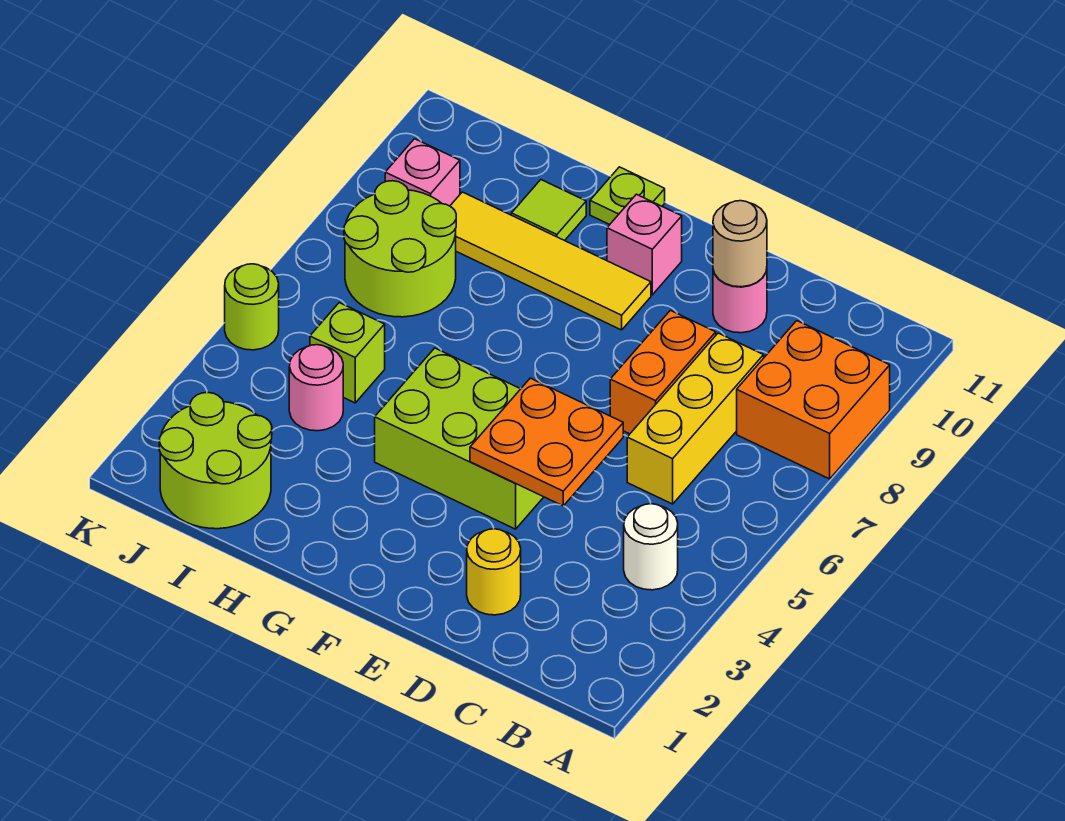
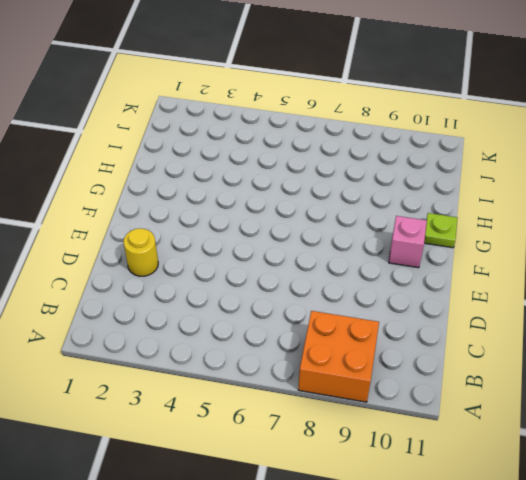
none -> white 1x1 round brick [624,504,678,590]
none -> yellow 1x3 brick [627,333,764,504]
none -> orange 1x2 brick [610,310,716,434]

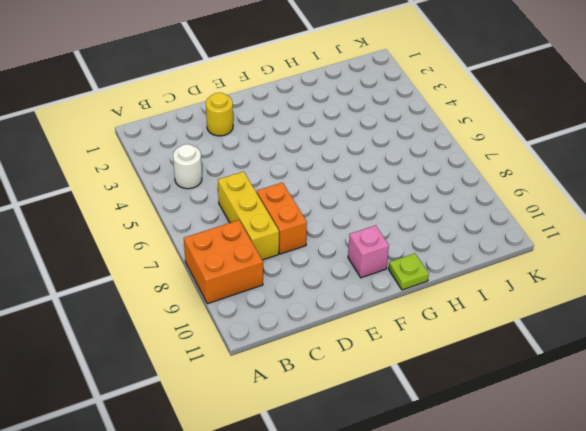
none -> pink 1x1 round brick [713,269,767,333]
none -> lime 2x3 brick [375,348,543,529]
none -> yellow 1x4 tile [450,192,651,330]

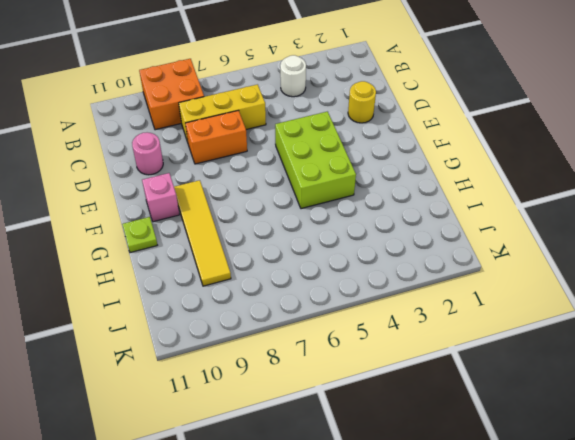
none -> lime 1x1 tile [511,180,586,241]
none -> lime 2x2 round brick [159,393,272,529]
none -> pink 1x1 round brick [289,345,343,431]

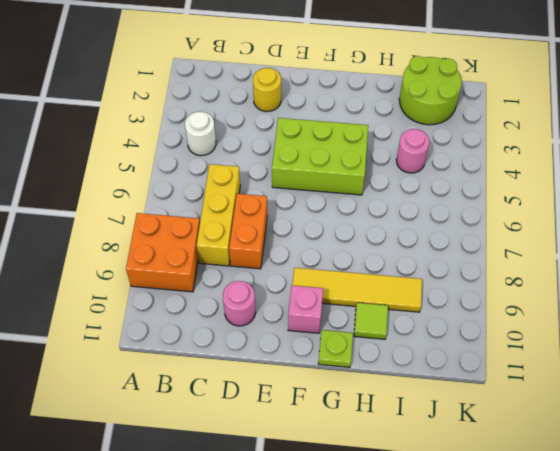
none -> lime 1x1 brick [310,303,385,403]
none -> lime 2x2 round brick [344,181,456,317]
none -> pink 1x1 brick [385,139,460,206]

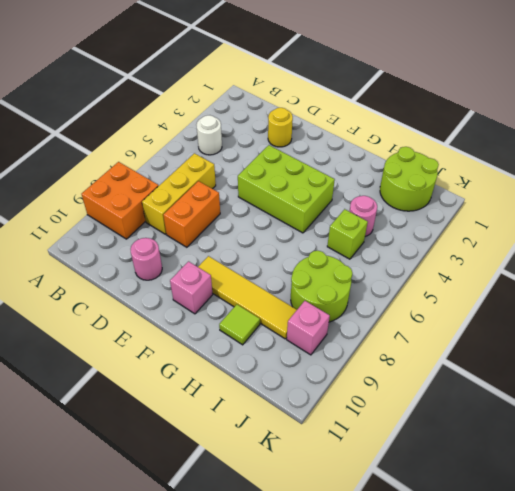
none -> lime 1x1 plate [590,167,665,225]
none -> lime 1x1 round brick [225,264,279,350]
none -> orange 2x2 plate [470,378,623,506]

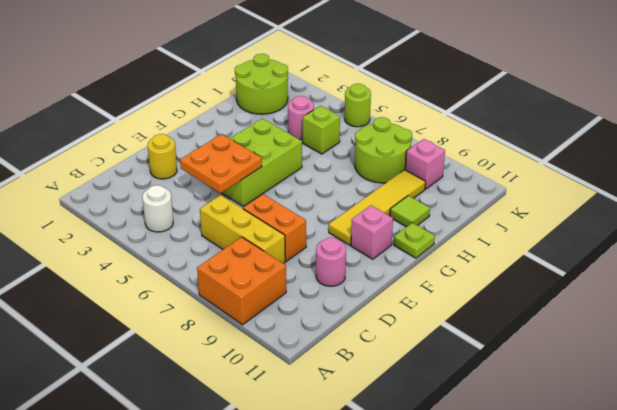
none -> tan 1x1 round brick [713,201,767,287]

